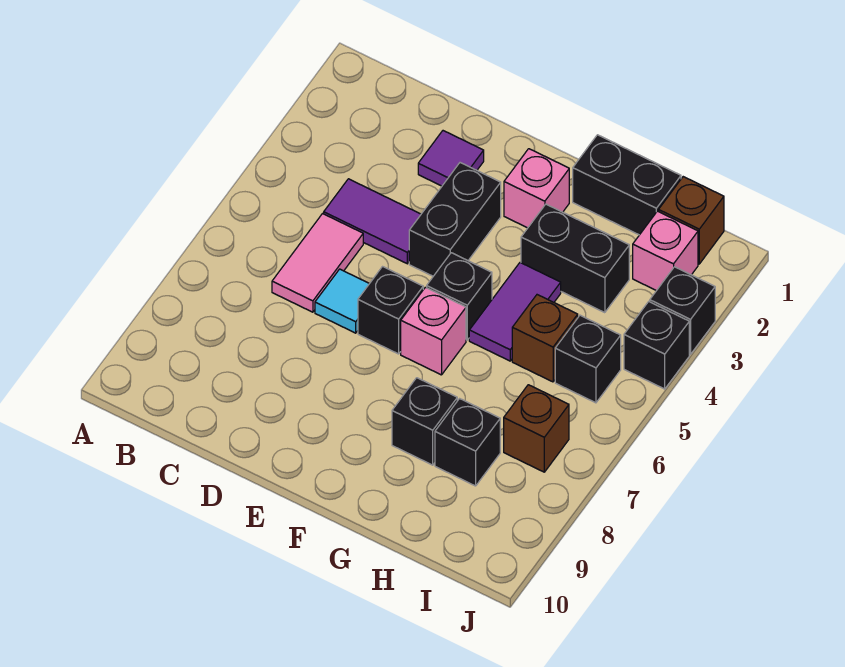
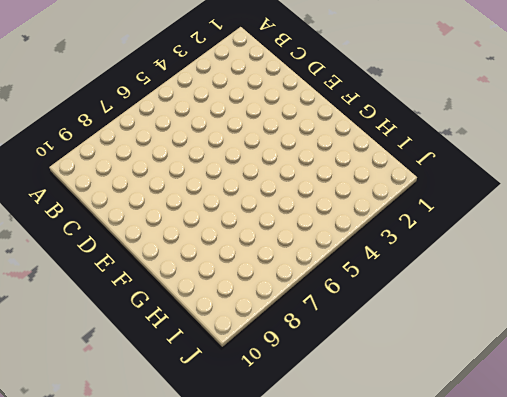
none -> purple 1x2 tile [324,179,421,264]
none -> pink 1x2 tile [272,214,363,312]
none -> purple 1x1 tile [418,131,484,186]

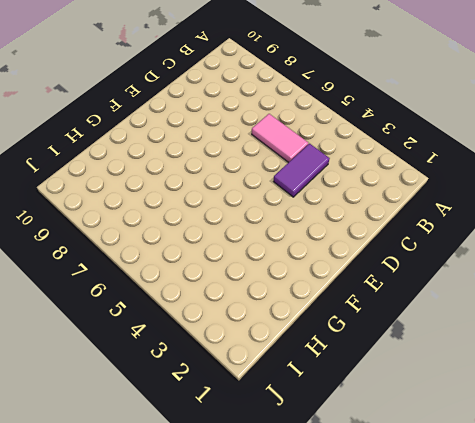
none -> purple 1x1 tile [418,131,484,186]
none -> cyan 1x1 tile [315,269,369,333]
none -> black 1x2 brick [409,163,501,276]

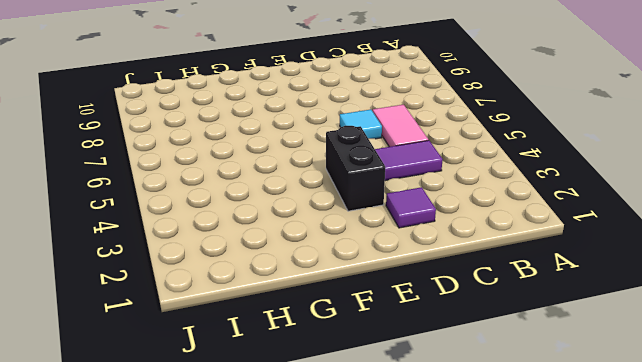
none -> black 1x1 brick [358,267,423,354]
none -> pink 1x1 brick [504,149,569,228]
none -> black 1x1 brick [427,253,492,340]

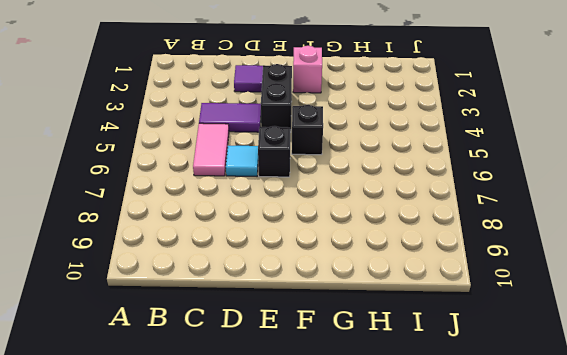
none -> pink 1x1 brick [401,287,466,375]
none -> black 1x2 brick [573,135,681,235]
none -> black 1x2 brick [521,204,629,313]

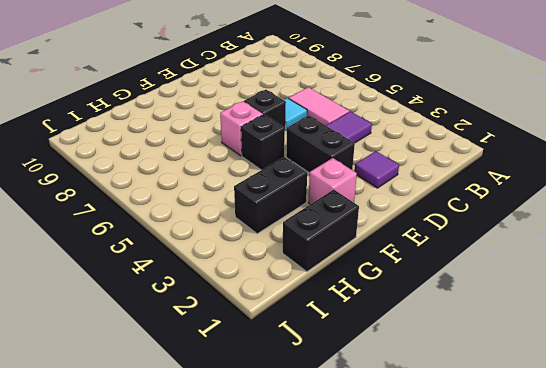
none -> purple 1x2 tile [469,263,561,361]
none -> black 1x1 brick [392,378,457,465]
none -> brown 1x1 brick [512,295,578,382]

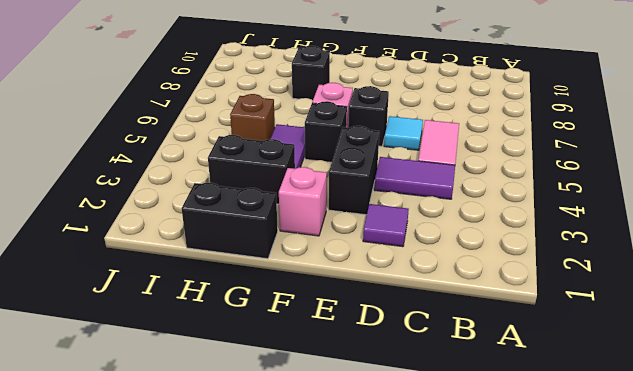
none -> black 1x1 brick [435,399,500,486]
none -> brown 1x1 brick [659,177,724,264]
none -> pink 1x1 brick [633,211,698,291]

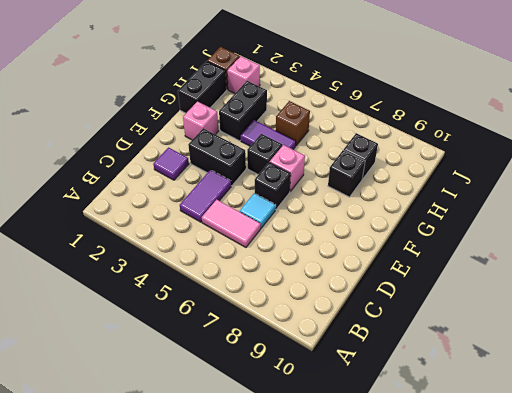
none -> black 1x1 brick [555,315,621,403]
none -> brown 1x1 brick [504,385,569,472]
none -> black 1x1 brick [650,267,715,354]

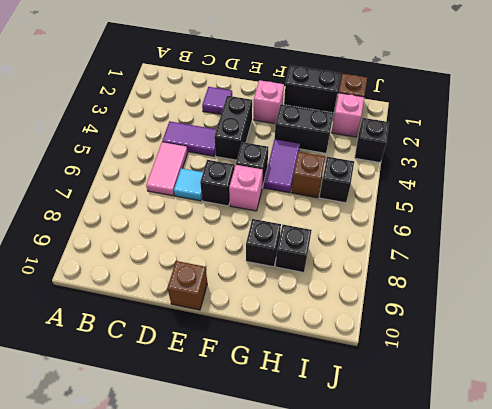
brown 1x1 brick [167,261,207,310] -> brown 1x1 brick moved to [504,385,569,472]
none -> black 1x1 brick [624,302,689,389]

